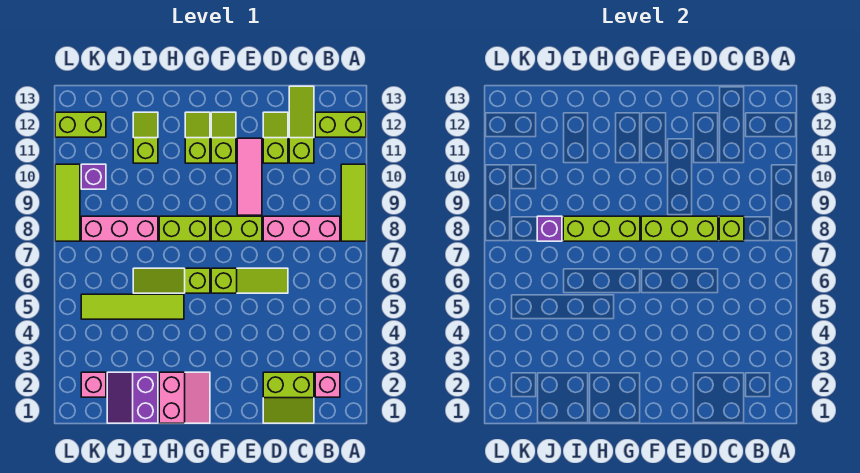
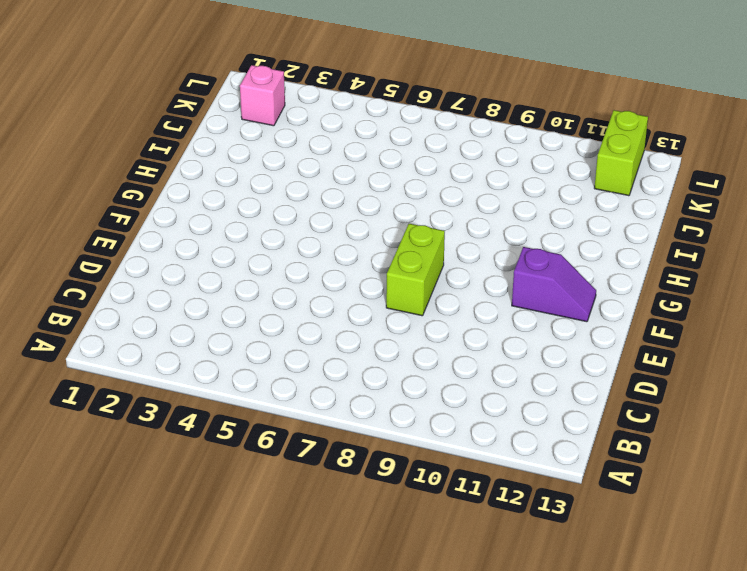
purple 1x2 slope [512,247,596,322] -> lime 1x2 slope [211,112,236,163]
none -> lime 1x3 tile [341,164,366,241]
none -> lime 1x2 brick [315,112,366,137]
none -> pink 1x1 brick [315,372,340,397]

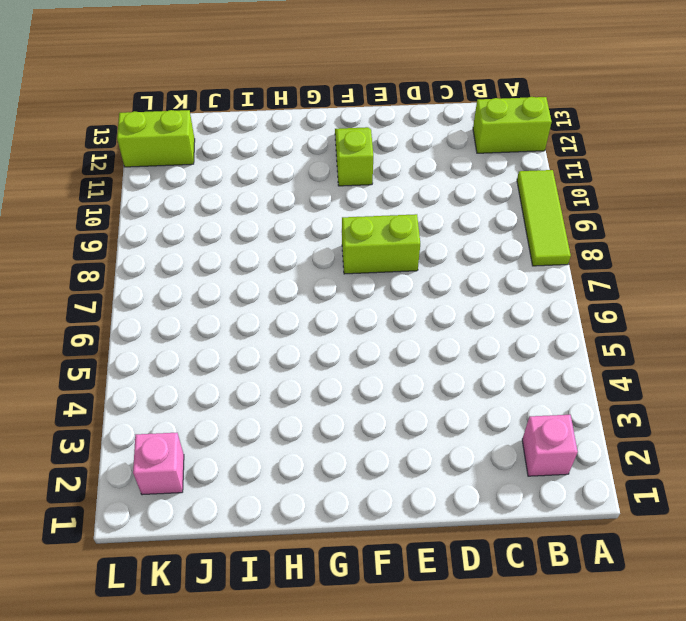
none -> pink 1x3 brick [263,216,340,241]
none -> lime 2x2 slope [263,372,314,423]
none -> lime 1x3 slope [289,86,314,163]

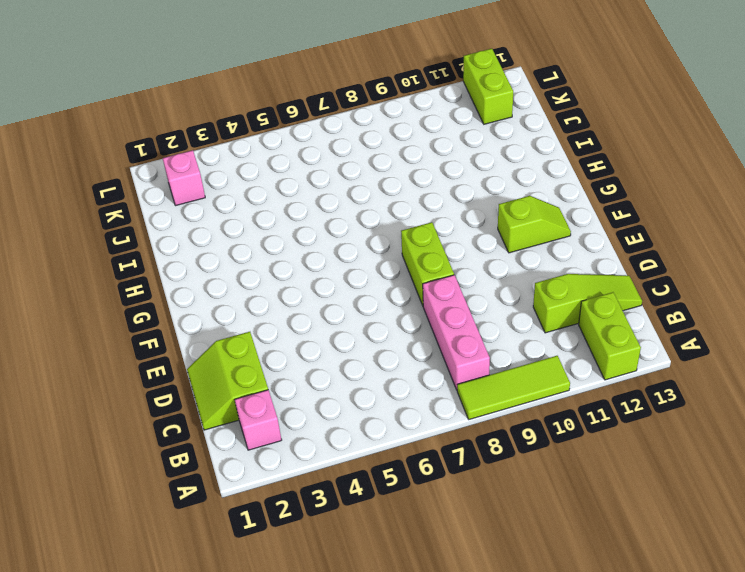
none -> lime 1x3 slope [211,268,288,293]
none -> lime 1x2 slope [263,112,288,163]
none -> pink 1x3 tile [237,138,262,215]

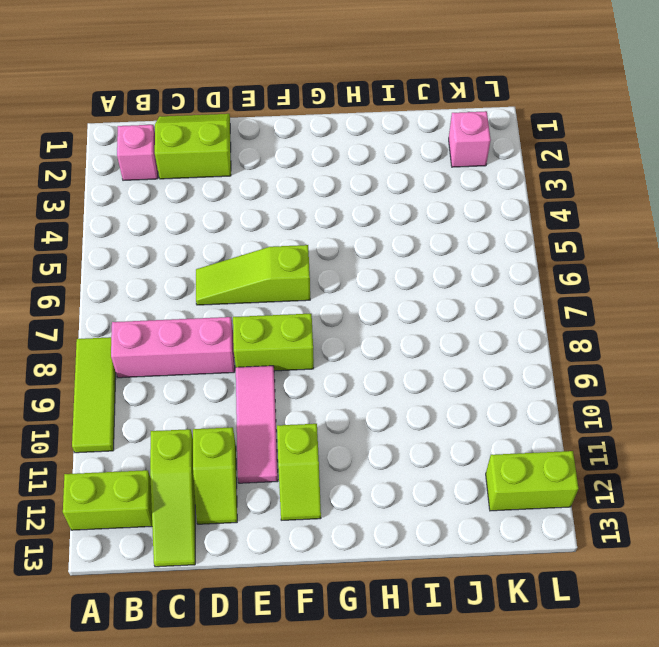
none -> pink 2x2 slope [159,372,210,423]
none -> lime 1x3 slope [133,268,210,293]
none -> lime 1x2 brick [159,216,210,241]

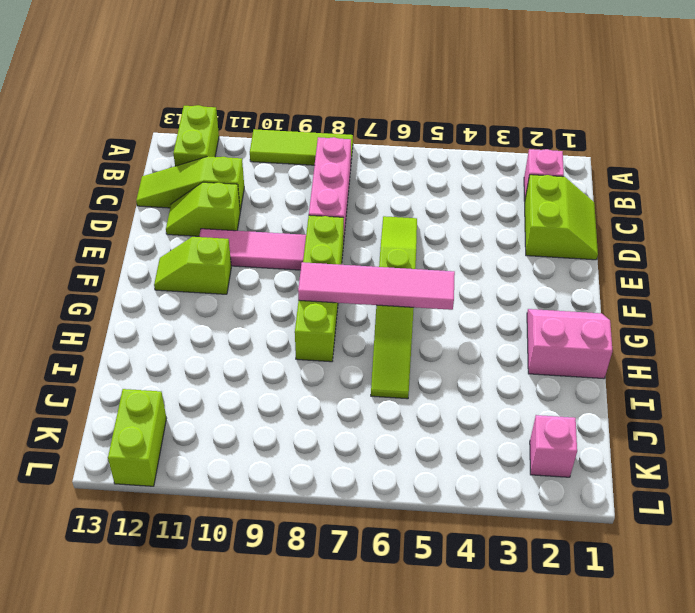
pink 1x4 tile [298,262,455,310] -> lime 1x3 brick [563,216,640,241]
none -> lime 1x2 slope [185,112,210,163]
none -> lime 1x4 tile [81,294,184,319]
none -> purple 2x2 slope [107,372,158,423]

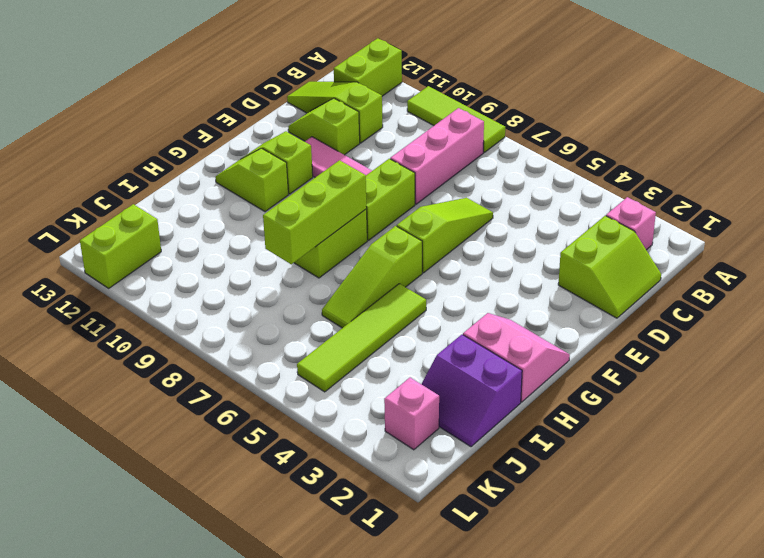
none -> pink 1x3 brick [81,216,158,241]
none -> lime 1x2 slope [133,112,158,163]
none -> purple 1x1 brick [81,164,106,189]

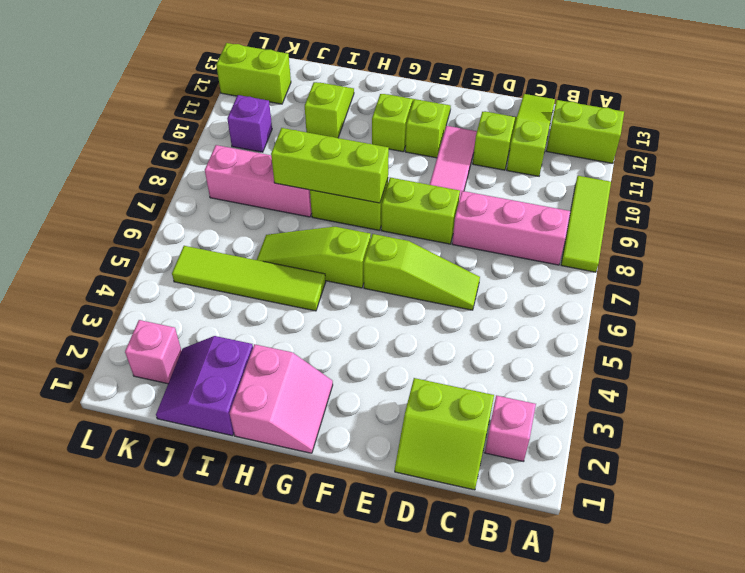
none -> lime 1x3 tile [55,164,80,241]
none -> lime 1x1 brick [719,216,744,241]
none -> lime 1x3 brick [641,216,718,241]

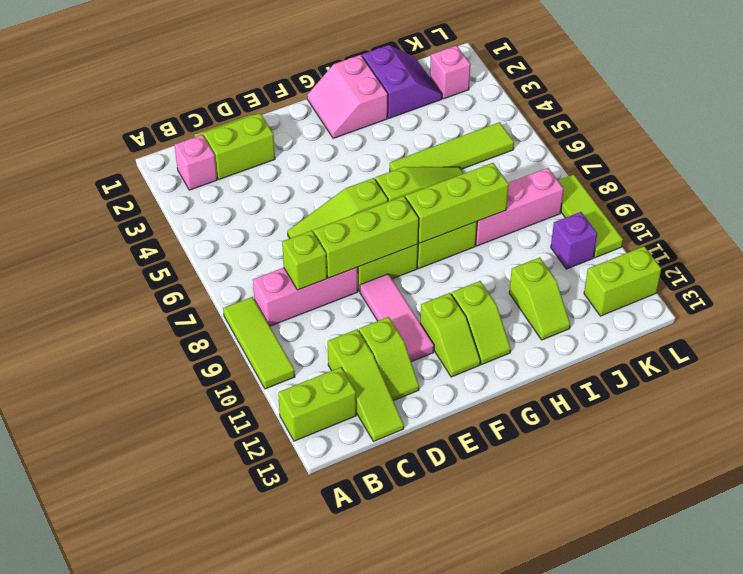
none -> purple 1x1 brick [537,216,562,241]

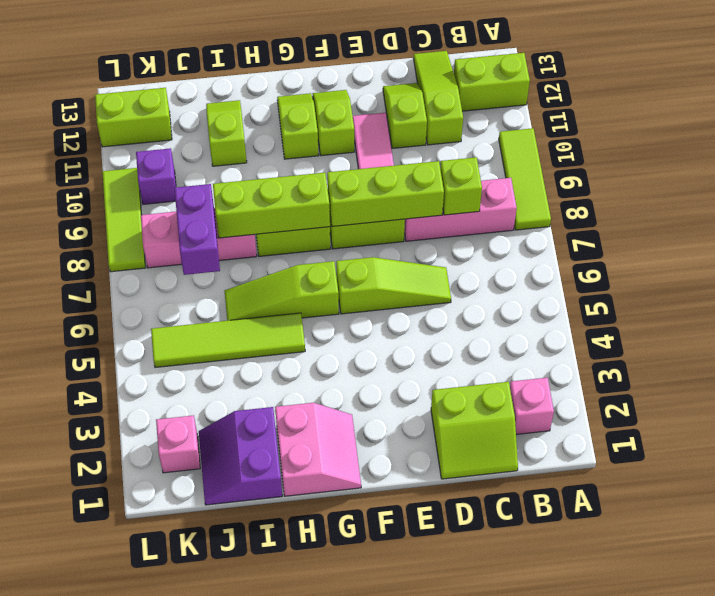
purple 1x2 brick [175,184,220,275] -> purple 1x1 brick [537,216,562,241]

